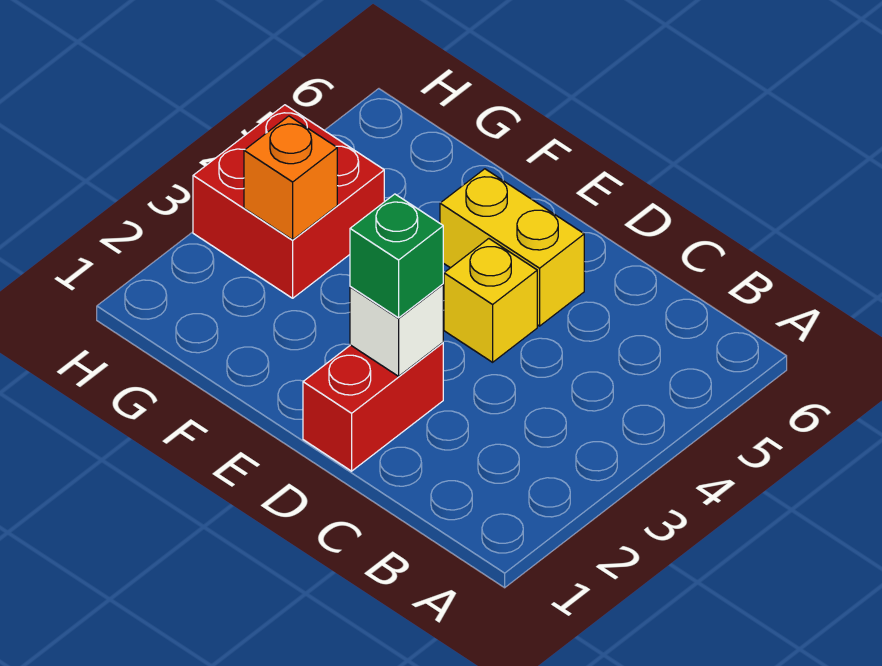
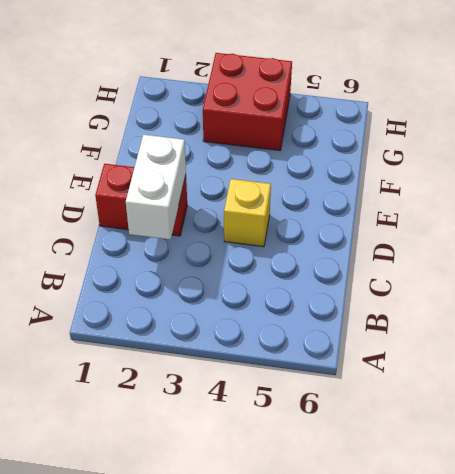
white 1x2 brick [126,135,186,240] -> white 1x1 brick [350,284,443,376]
none -> yellow 1x2 brick [440,169,584,326]
none -> orange 1x1 brick [244,116,337,240]

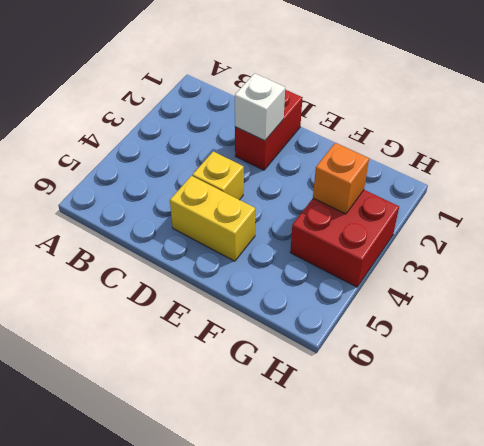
none -> green 1x1 brick [350,194,443,318]

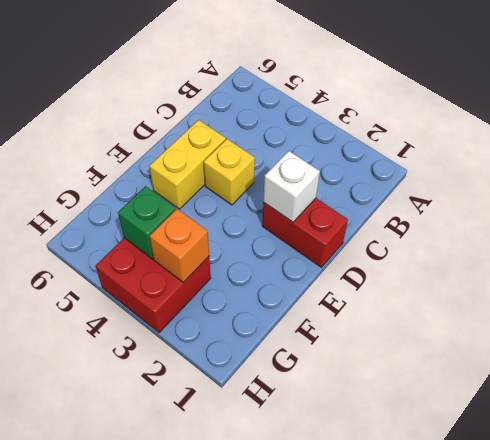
green 1x1 brick [118,186,176,259] -> green 1x1 brick moved to [350,194,443,318]

